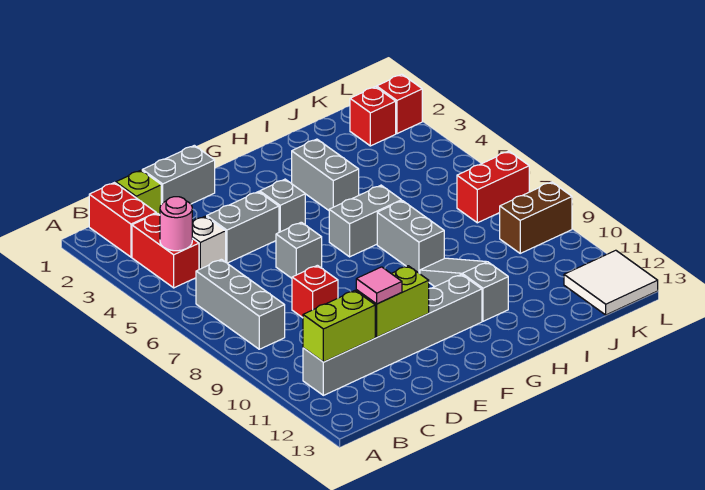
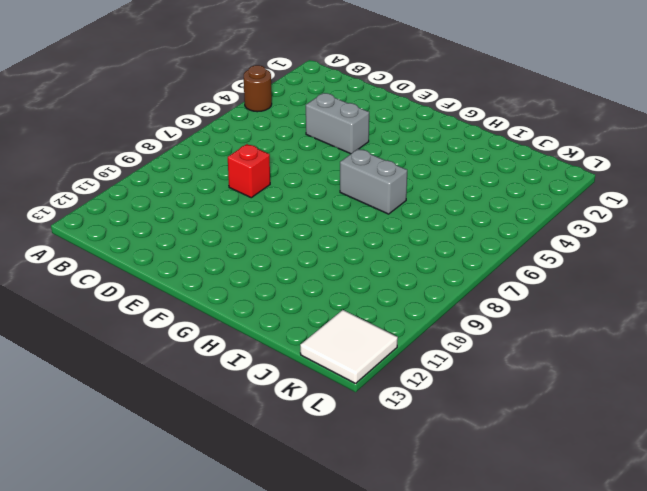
brown 1x1 round brick [244,65,272,112] -> none
none -> red 1x2 brick [89,183,156,257]
none -> red 1x2 brick [132,213,199,288]
none -> grey 1x3 brick [196,259,285,349]

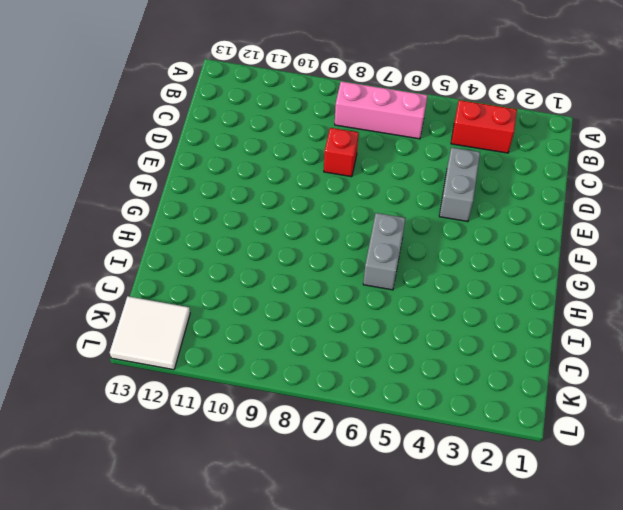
pink 1x3 brick [335,81,428,139] -> grey 1x3 brick [196,259,285,349]
none -> red 1x2 brick [89,183,156,257]
none -> grey 1x6 brick [303,274,482,395]
none -> lime 1x1 brick [116,170,161,215]

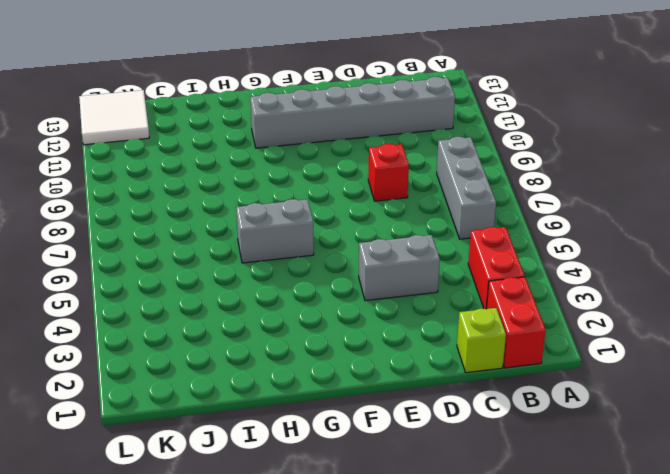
none -> white 1x1 brick [192,216,226,269]
none -> grey 1x2 brick [142,145,215,204]
none -> grey 1x1 brick [276,222,322,278]

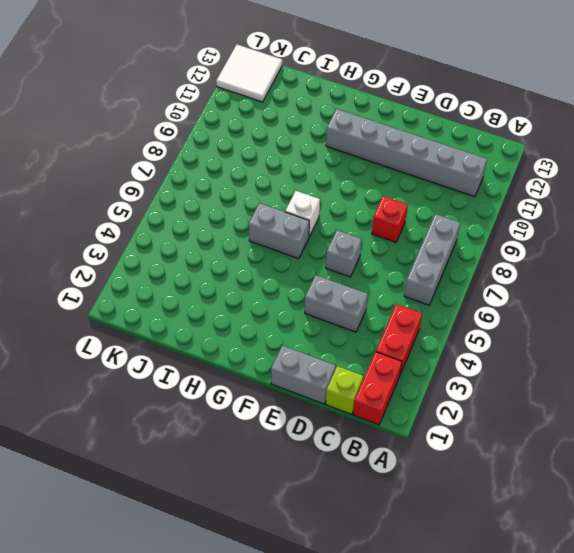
white 1x1 brick [285,191,320,237] -> white 1x1 brick moved to [192,216,226,269]
none -> grey 1x1 brick [260,179,305,232]
none -> grey 1x2 brick [292,139,359,210]
none -> grey 1x2 brick [377,201,444,274]

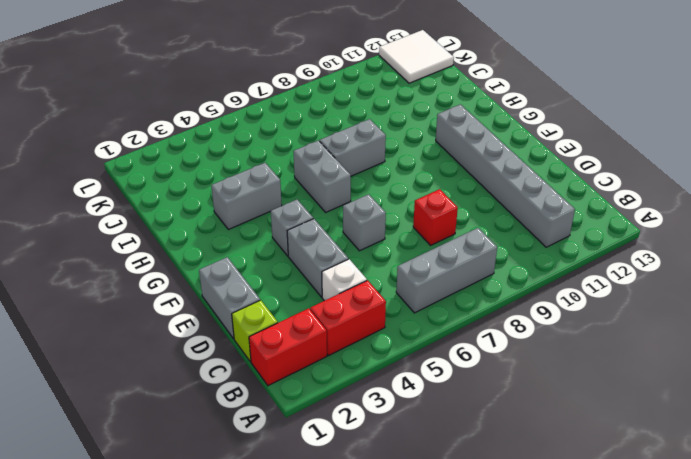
none -> grey 1x3 slope [420,258,508,321]
none -> red 1x1 brick [350,87,396,146]
none -> red 1x2 brick [457,151,529,223]

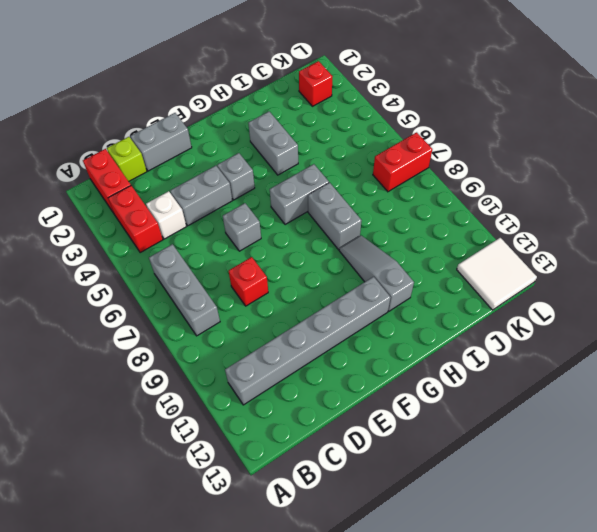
none -> brown 1x2 brick [500,182,572,253]
none -> red 1x1 brick [377,74,422,134]
none -> pink 1x1 round brick [160,197,192,251]

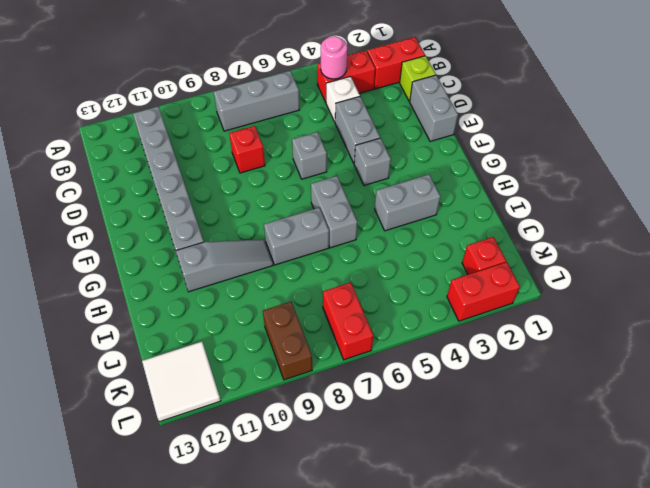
red 1x2 brick [447,262,520,321] -> red 1x1 brick [377,74,422,134]
none -> lime 1x2 brick [303,291,375,362]
none -> lime 1x2 brick [356,266,429,337]
none -> pink 1x1 tile [356,267,402,304]

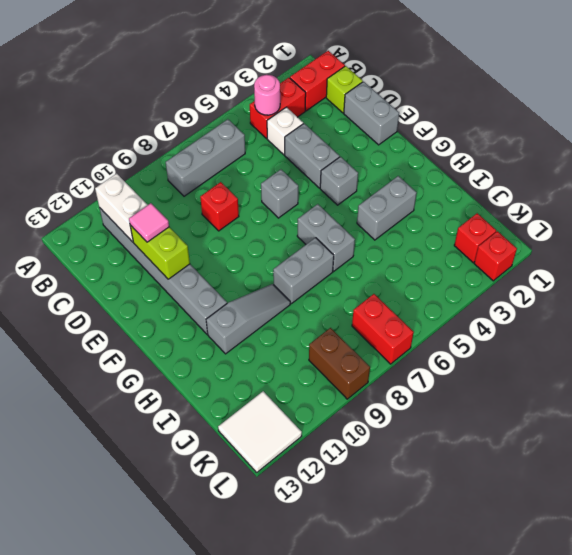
white 1x2 brick [95,174,147,242] -> lime 1x2 brick [303,291,375,362]

